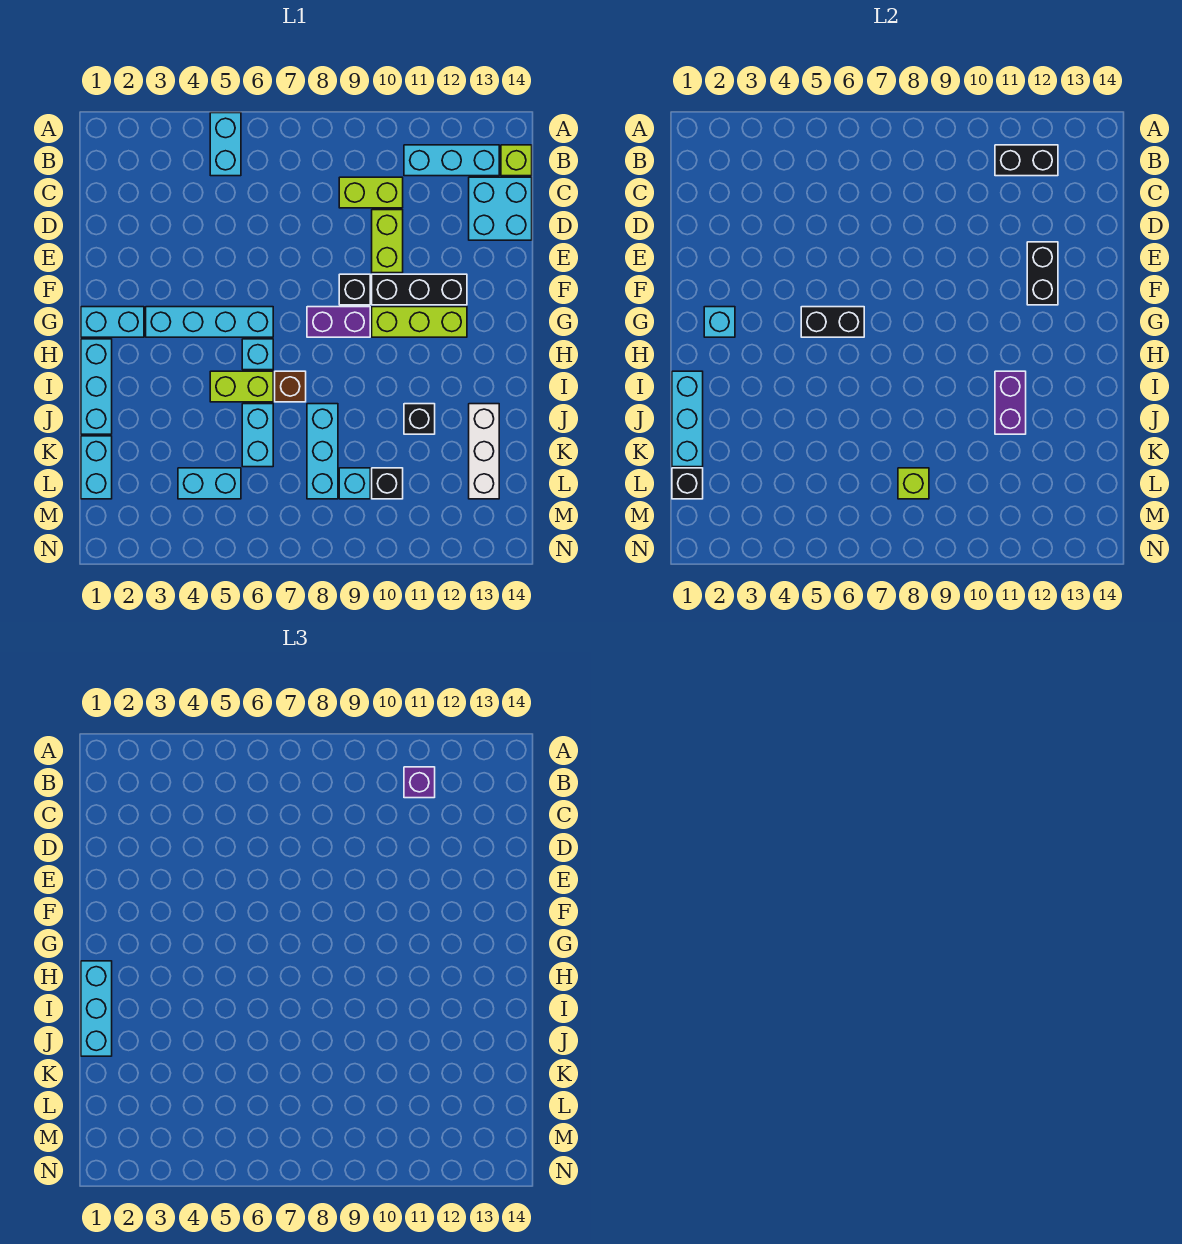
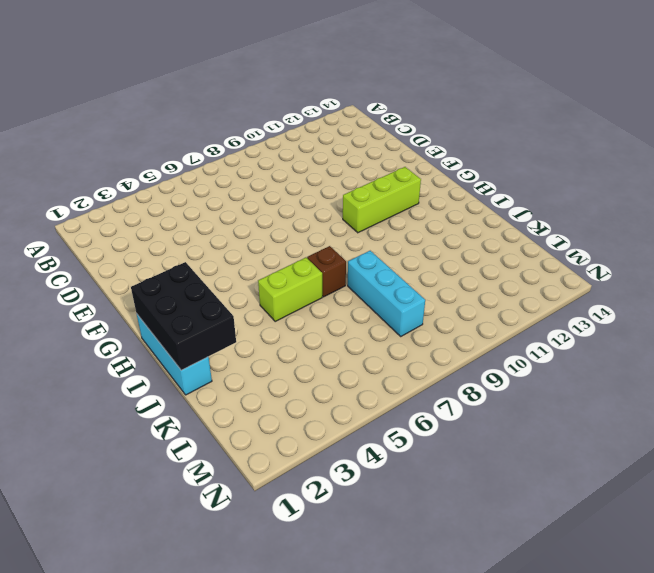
black 2x3 brick [131,262,236,370] -> cyan 1x3 brick [672,371,703,467]
none -> cyan 1x2 brick [210,113,241,176]
none -> cyan 1x3 brick [404,145,499,176]
none -> lime 1x1 brick [501,145,532,176]
none -> lime 1x2 brick [339,177,403,208]

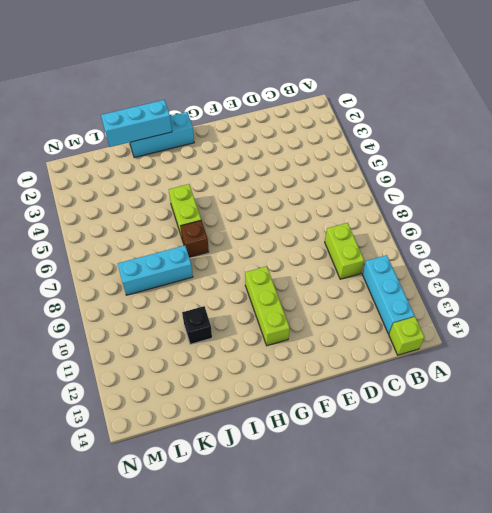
none -> cyan 1x2 brick [210,113,241,176]
none -> cyan 2x2 brick [469,177,532,240]
none -> lime 1x2 brick [372,210,403,273]
none -> black 1x1 brick [339,274,370,305]

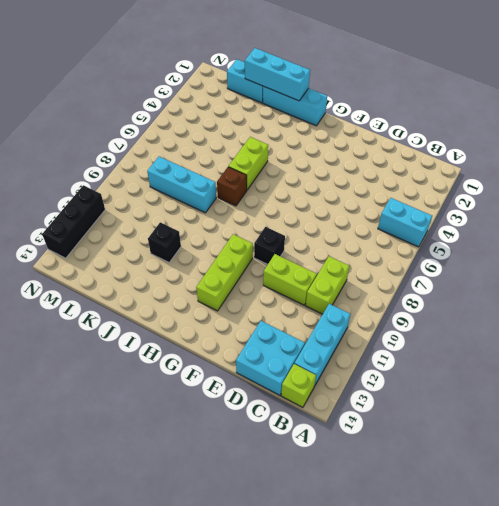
black 1x3 brick [42,185,105,258] -> black 1x3 brick moved to [372,274,467,305]
none -> cyan 1x2 brick [81,307,144,337]
none -> cyan 1x4 brick [146,307,273,337]
none -> purple 1x2 brick [307,307,370,337]
none -> cyan 1x1 brick [242,339,273,370]

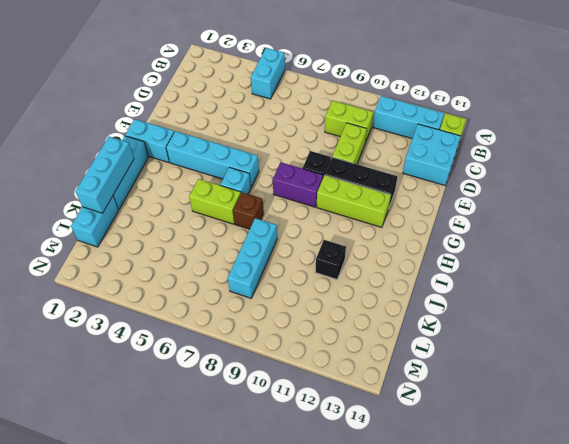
none -> cyan 1x2 brick [242,404,273,467]
none -> white 1x3 brick [469,404,499,499]
none -> cyan 1x2 brick [178,468,241,499]
none -> cyan 1x1 brick [339,468,370,499]

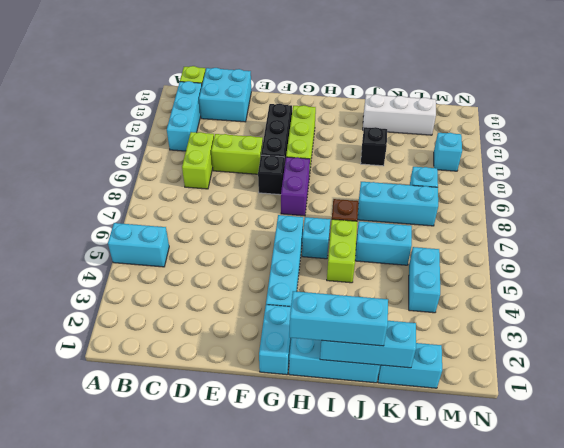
cyan 1x1 brick [434,133,462,171] -> cyan 1x1 brick moved to [704,307,735,337]
none -> black 1x1 brick [372,468,403,499]
none -> black 1x2 brick [995,145,1058,176]
none -> black 1x2 brick [1027,242,1058,305]
none -> black 1x2 brick [801,307,864,337]

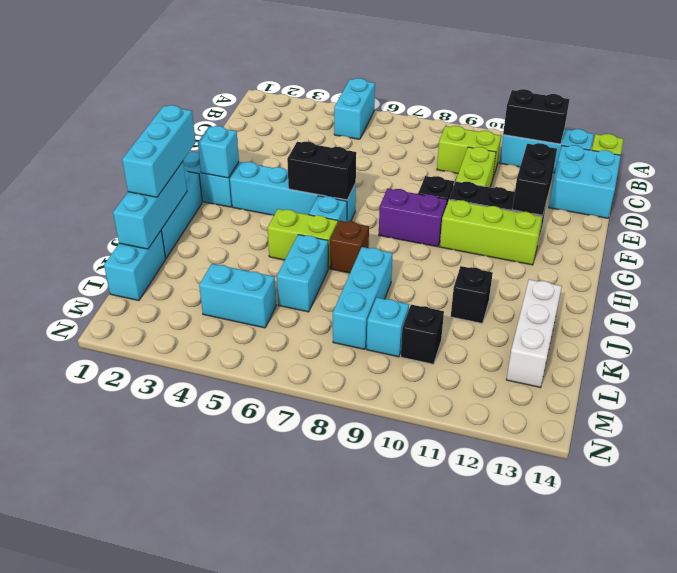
none -> purple 1x2 brick [995,371,1026,434]
none -> black 1x1 brick [672,468,703,499]
none -> lime 1x1 brick [898,468,929,499]
none -> purple 1x1 brick [404,767,435,798]

